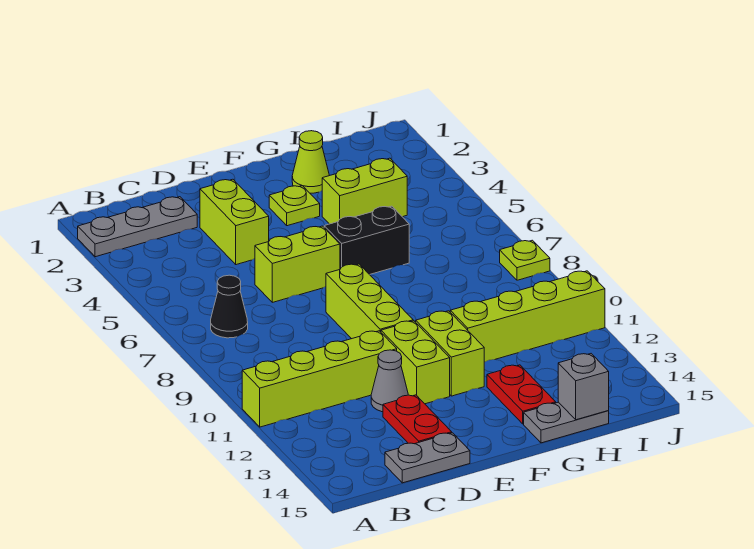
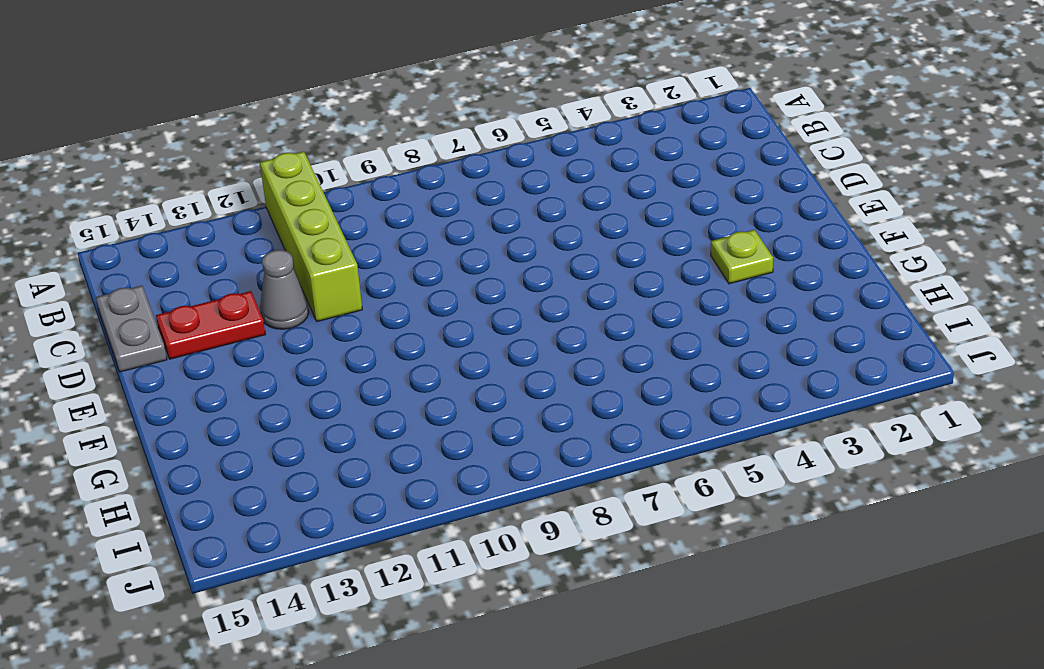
none -> grey 1x3 plate [78,197,197,257]
none -> black 1x1 cone [211,275,248,338]
none -> lime 1x2 brick [200,179,269,265]

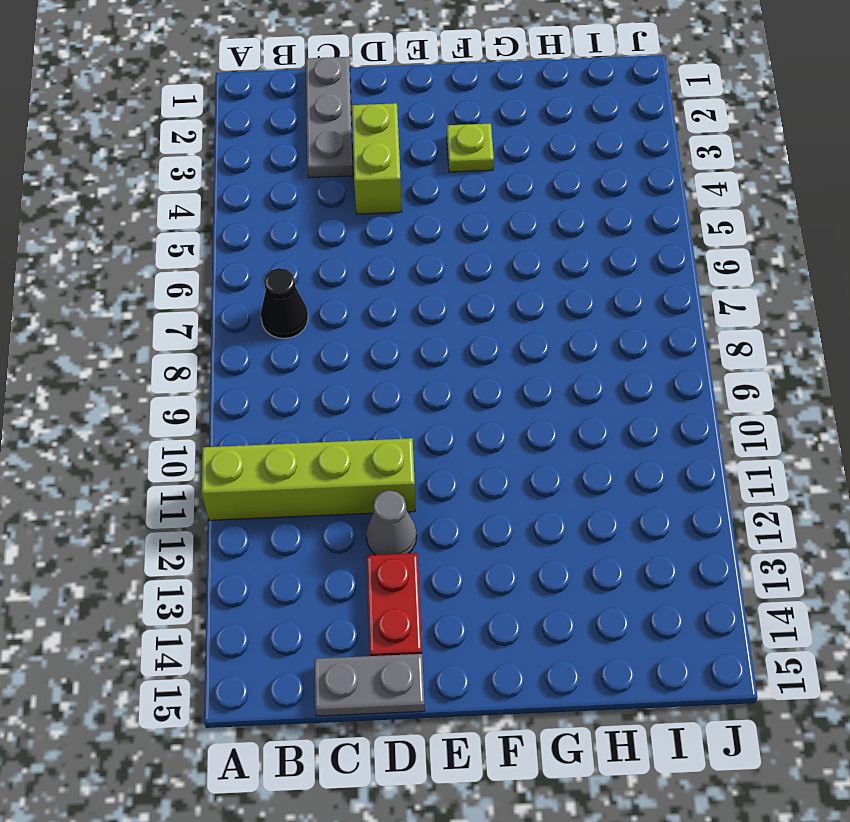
grey 1x3 plate [306,57,353,178] -> grey 1x3 plate turned to [78,197,197,257]
none -> lime 1x2 brick [255,226,340,302]
none -> lime 1x3 brick [326,264,413,339]
none -> lime 1x2 brick [381,321,450,404]

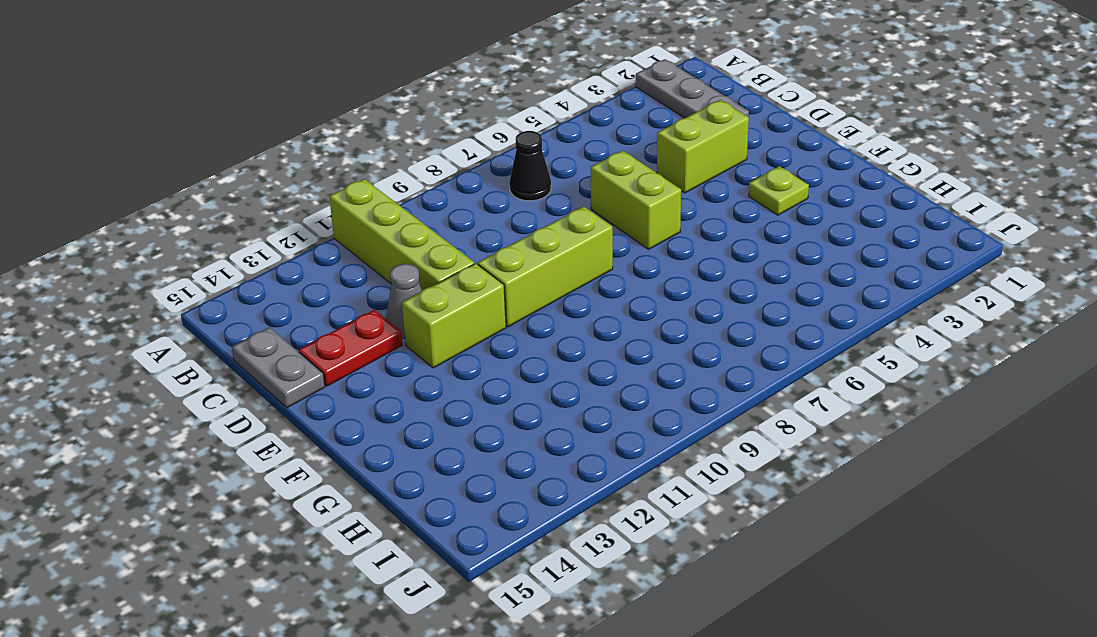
none -> black 1x2 brick [324,206,409,275]
none -> lime 1x2 brick [416,311,484,396]
none -> lime 1x1 cone [292,131,329,193]

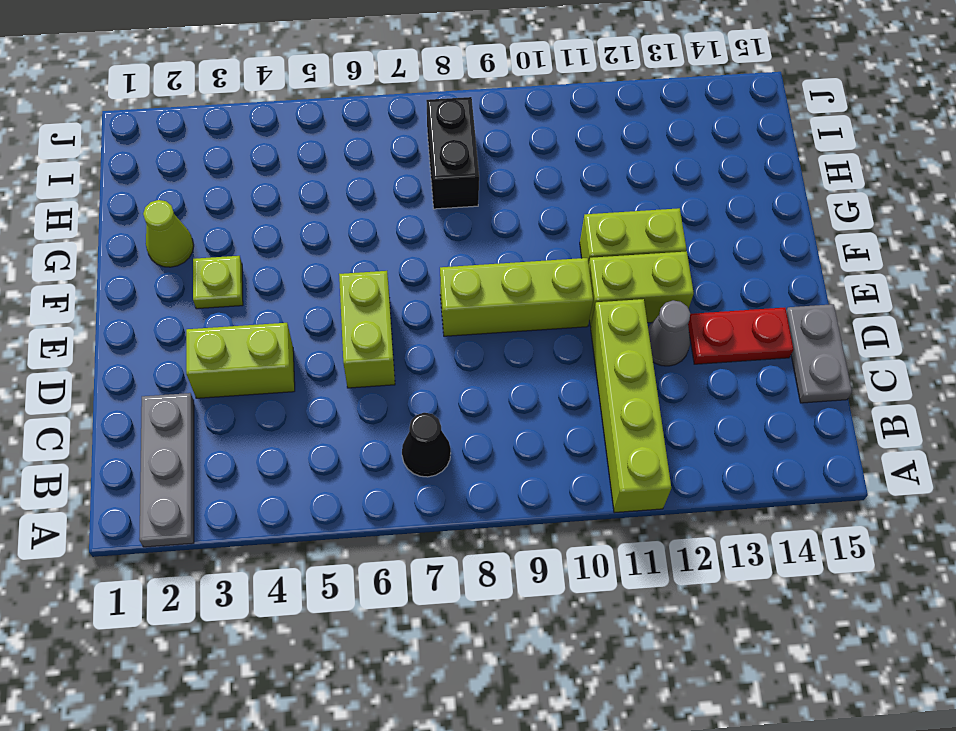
black 1x2 brick [426,97,479,209] -> black 1x2 brick moved to [324,206,409,275]
none -> lime 1x2 brick [322,158,407,224]
none -> lime 1x4 brick [450,271,605,362]
none -> red 1x2 plate [487,365,556,424]

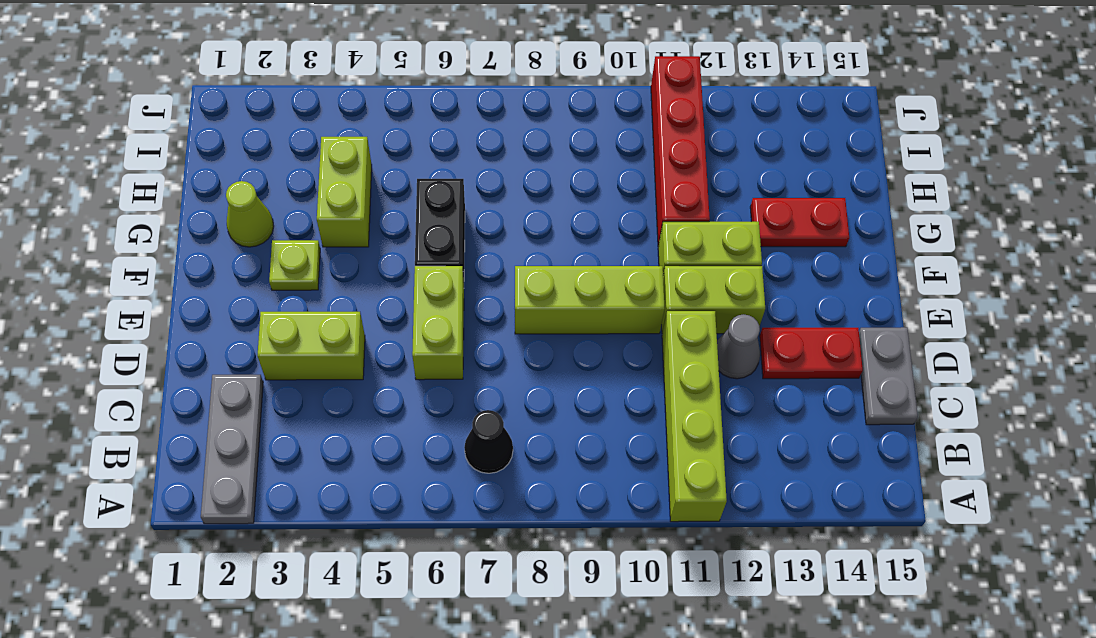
red 1x4 brick [651,56,710,247] -> lime 1x4 brick [450,271,605,362]
none -> grey 1x2 plate [524,402,609,443]
none -> lime 1x1 plate [500,240,550,280]
none -> grey 1x1 brick [558,354,609,420]

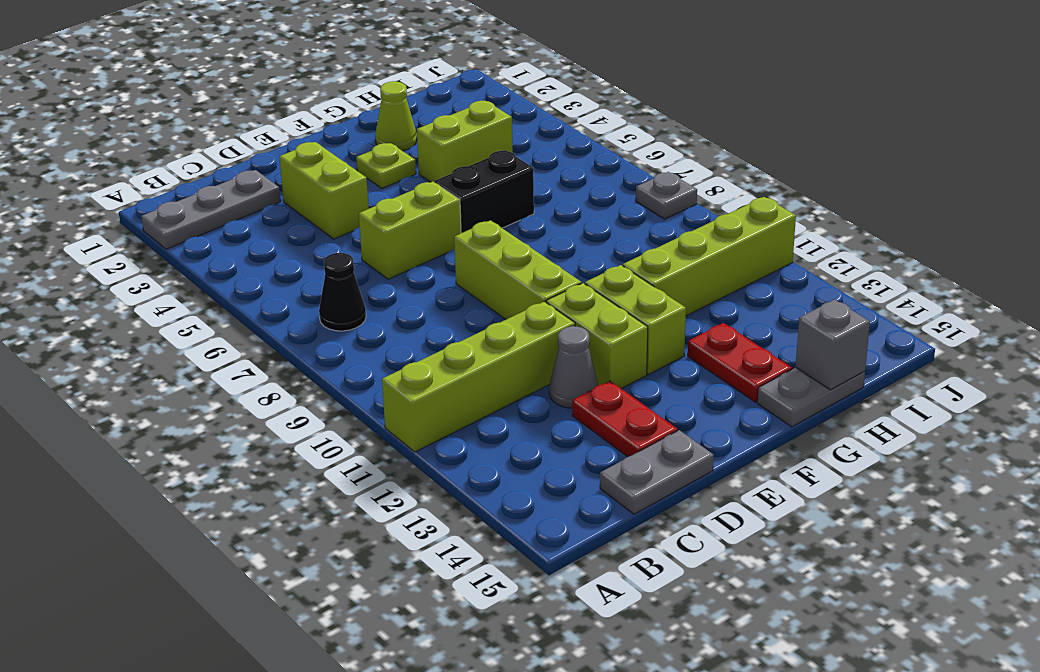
grey 1x1 plate [636,172,697,219] -> lime 1x1 plate [500,240,550,280]

